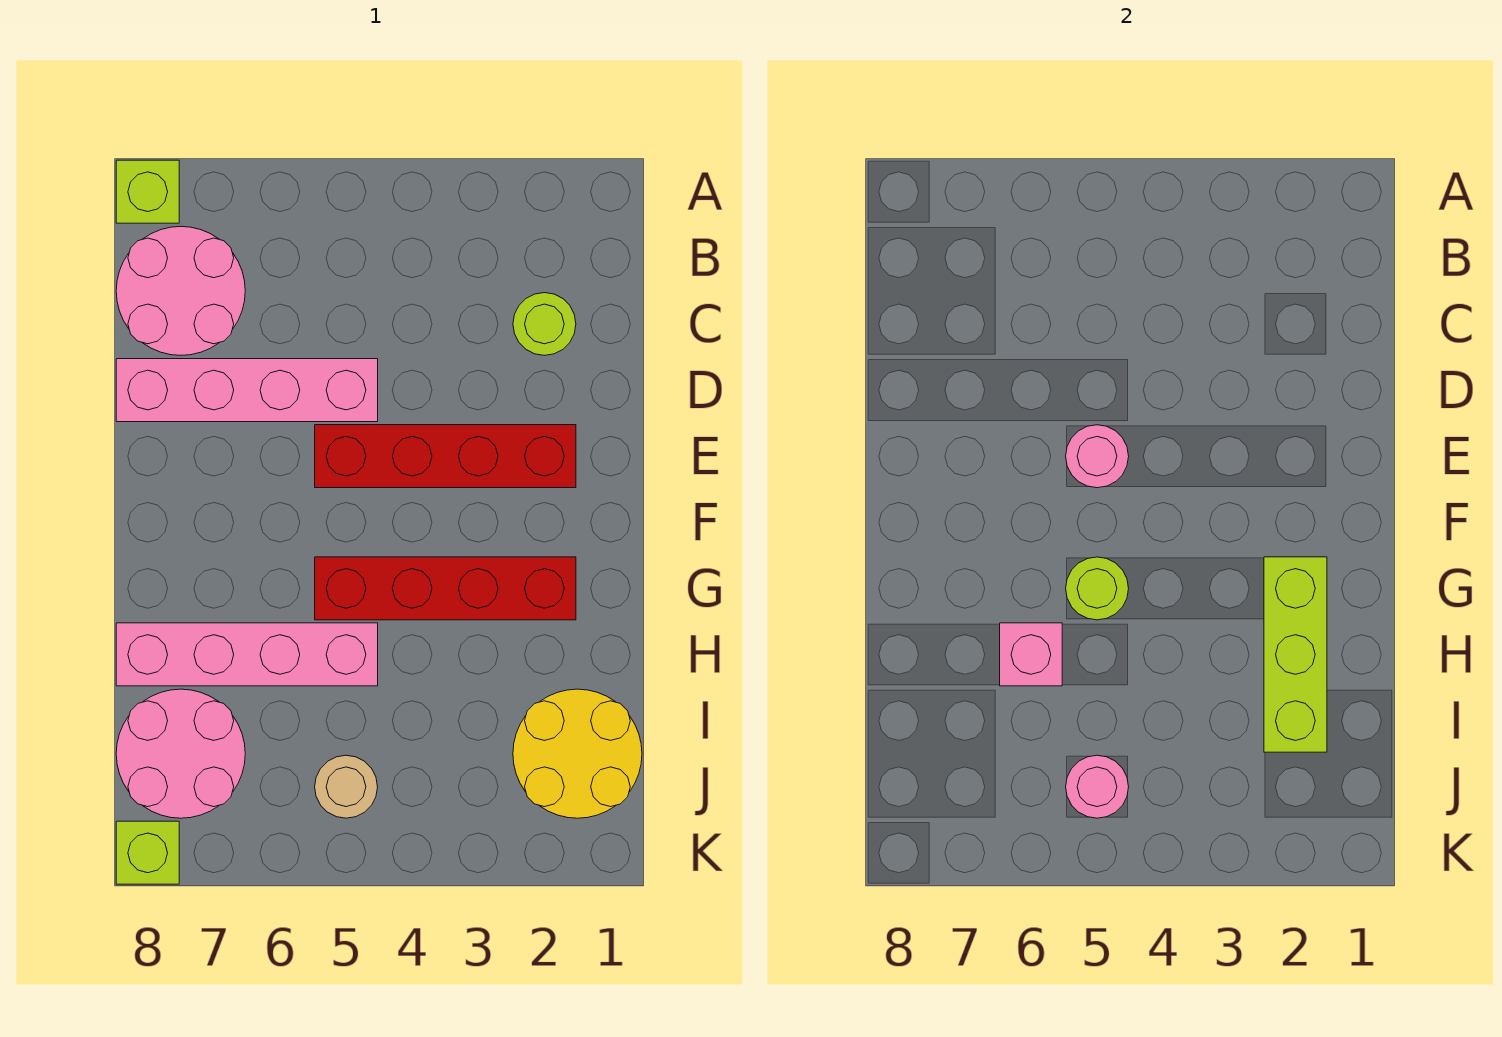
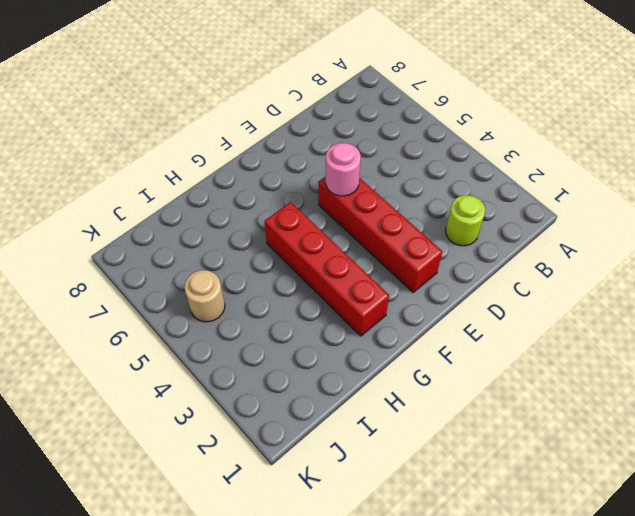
none -> lime 1x1 brick [116,160,179,223]
none -> pink 2x2 round brick [116,226,245,355]
none -> pink 1x4 brick [116,359,378,422]

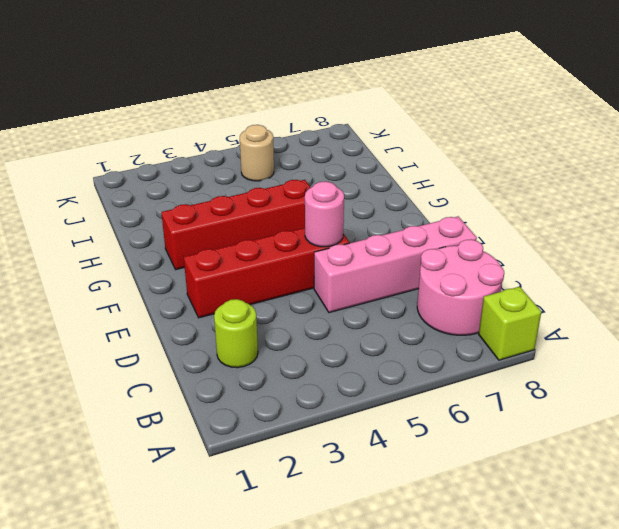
none -> pink 1x4 brick [116,623,378,686]
none -> yellow 2x2 round brick [513,689,642,818]
none -> pink 2x2 round brick [116,689,245,818]

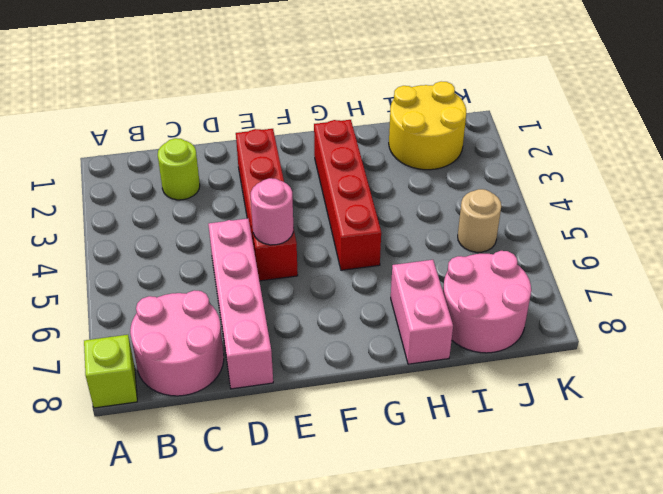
pink 1x2 brick [391,260,453,364] -> pink 1x4 brick [116,623,378,686]
none -> lime 1x1 brick [116,821,179,884]
none -> lime 1x3 brick [1264,557,1327,752]
none -> lime 1x1 round brick [1066,557,1129,620]

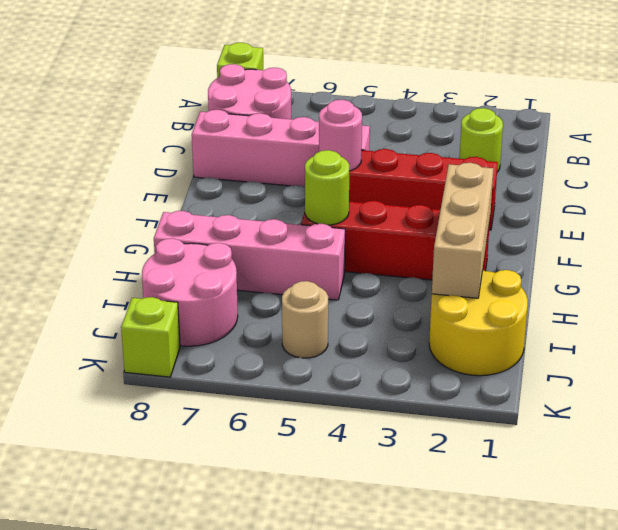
tan 1x3 brick [432,163,493,298] -> lime 1x3 brick [1264,557,1327,752]
none -> pink 1x1 brick [1000,623,1062,686]
none -> pink 1x1 round brick [1066,755,1129,818]

